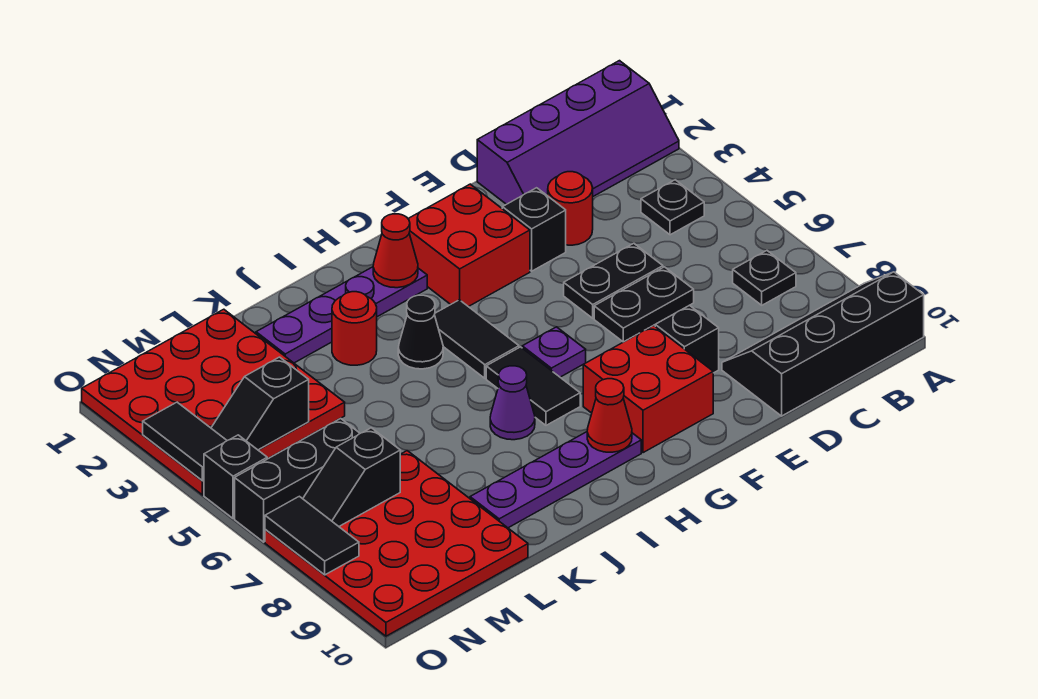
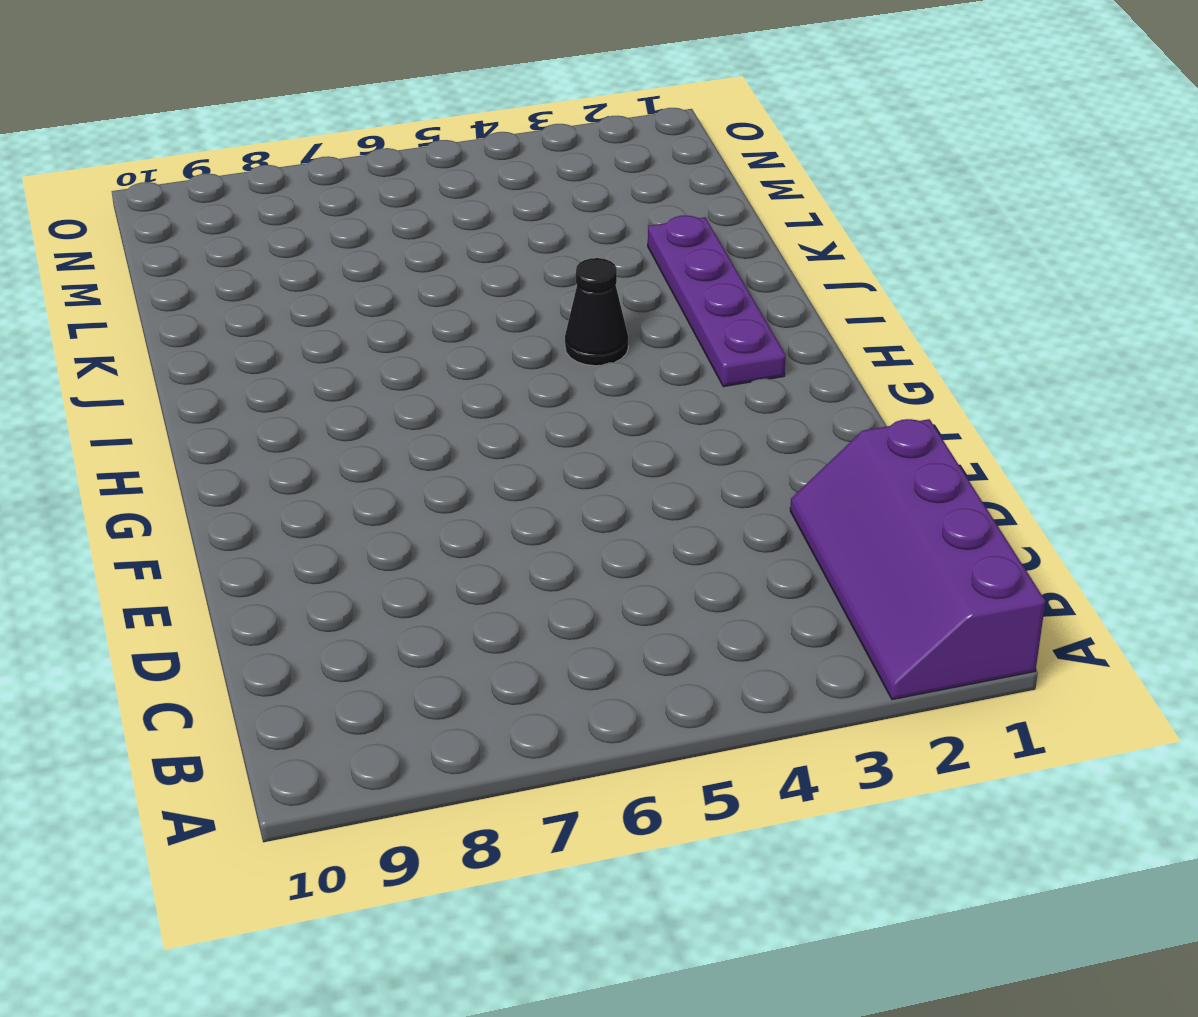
none -> black 2x4 slope [722,272,924,416]
none -> black 1x1 plate [641,180,704,235]
none -> black 1x1 plate [733,250,796,305]

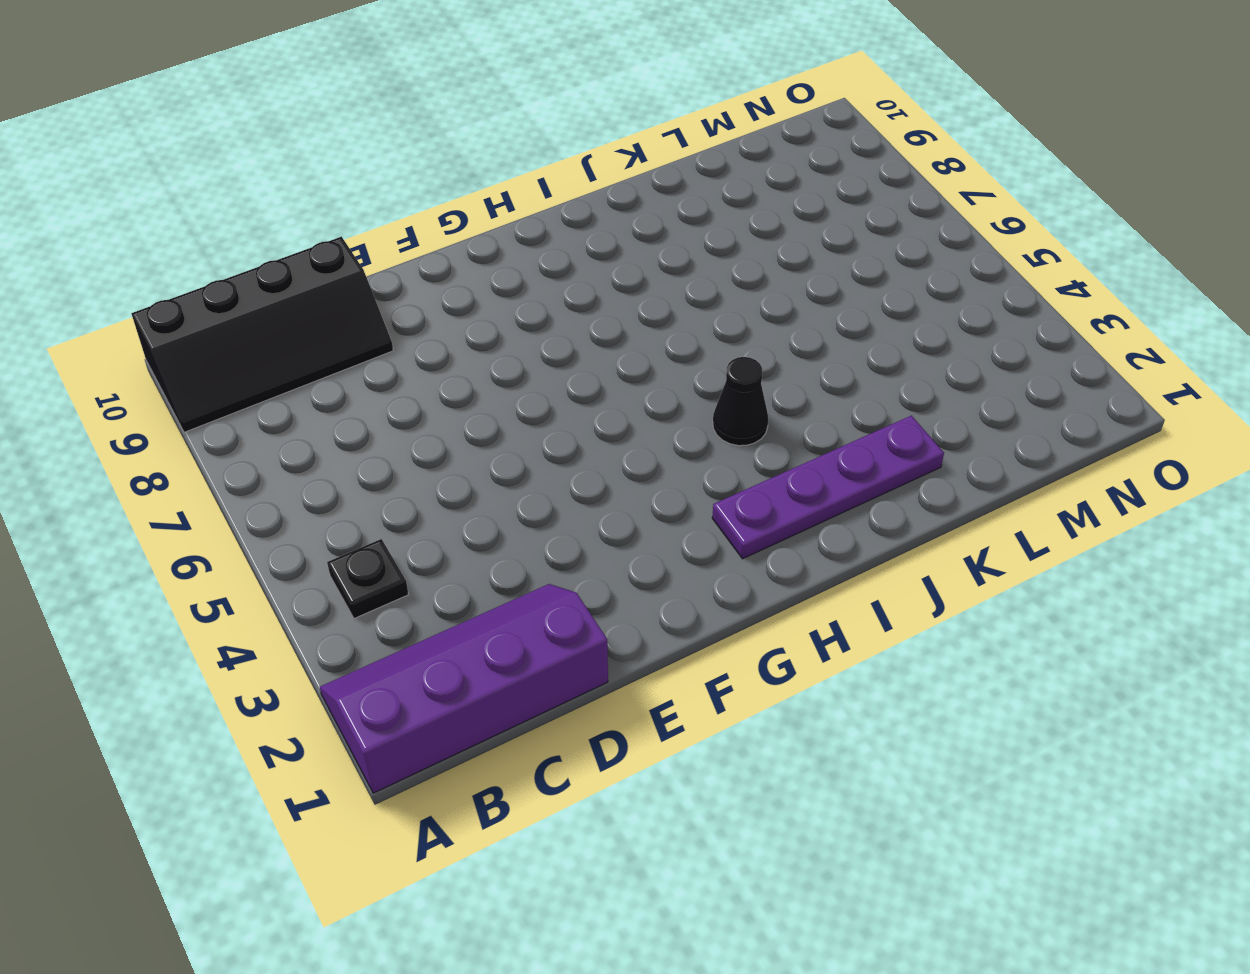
none -> black 1x1 plate [733,250,796,305]
none -> red 1x1 round brick [548,172,593,245]
none -> black 1x2 plate [564,243,663,318]

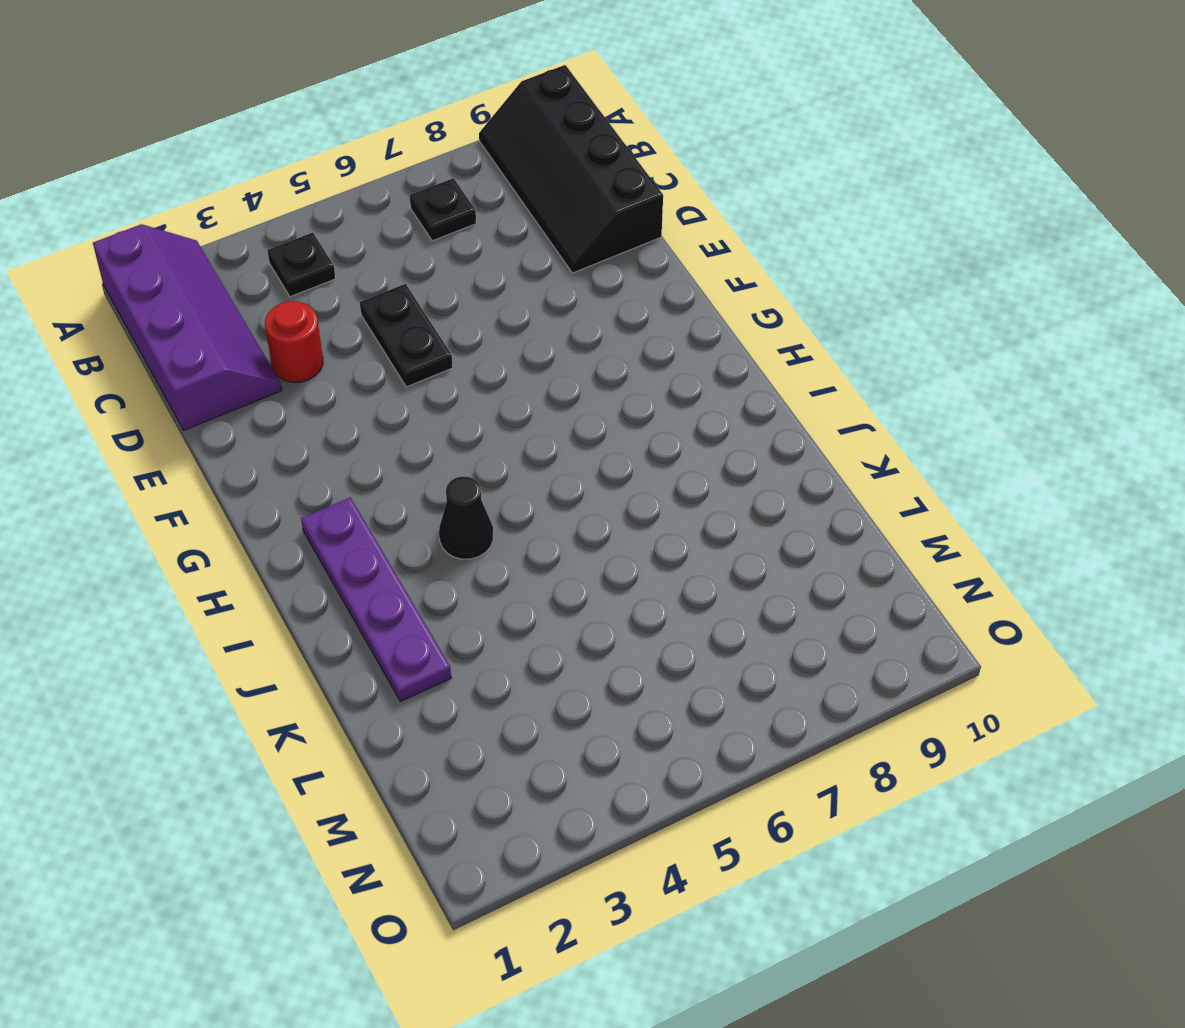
none -> black 1x2 plate [594,267,694,342]
none -> black 1x1 brick [502,188,566,271]
none -> black 1x1 brick [655,305,719,373]

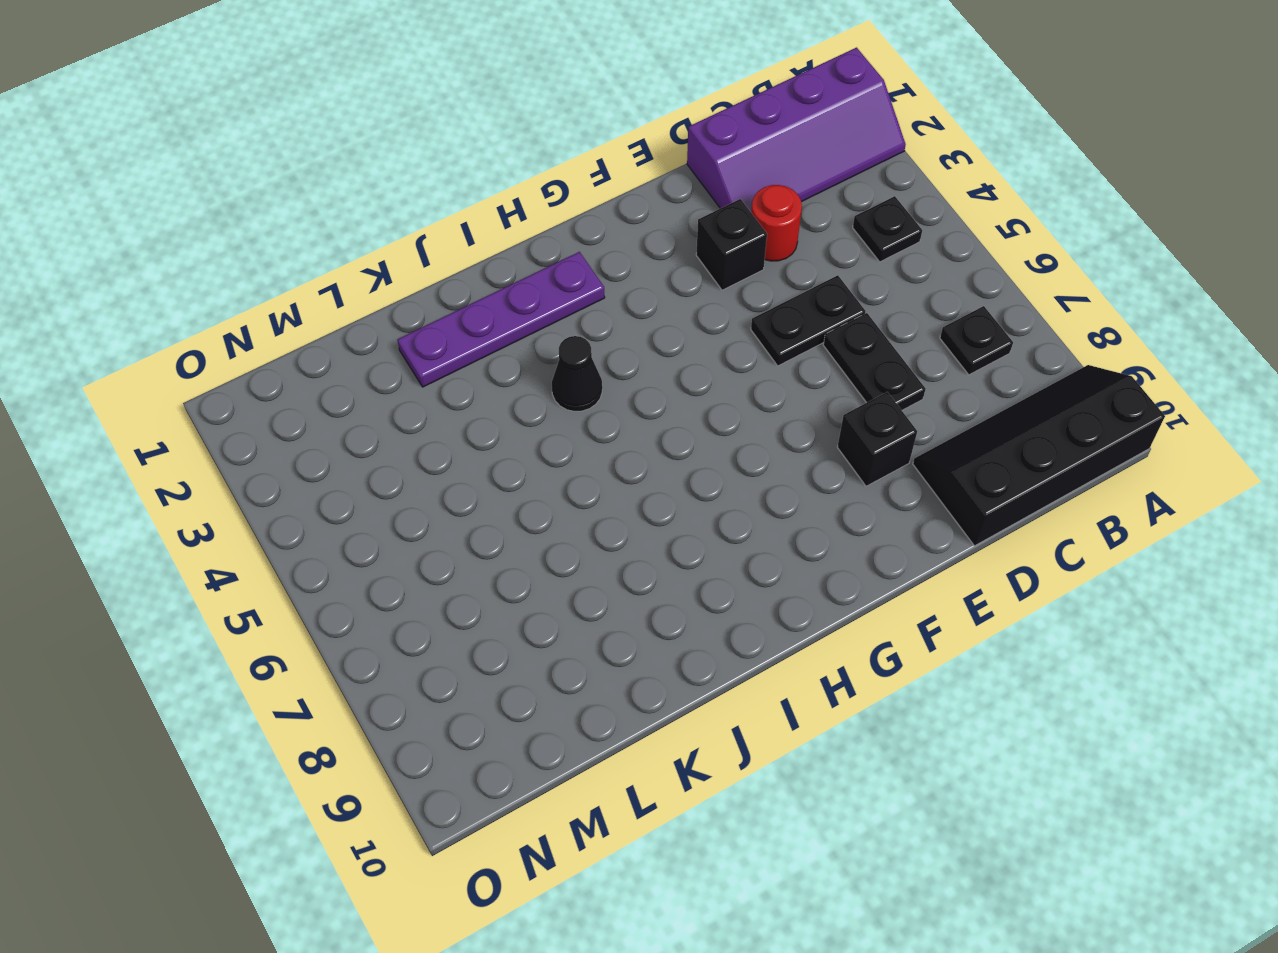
black 1x2 plate [823,313,926,410] -> black 1x2 plate turned to [594,267,694,342]
none -> red 2x2 brick [408,184,530,307]
none -> red 2x2 brick [583,325,713,453]
none -> purple 1x1 plate [522,327,586,377]

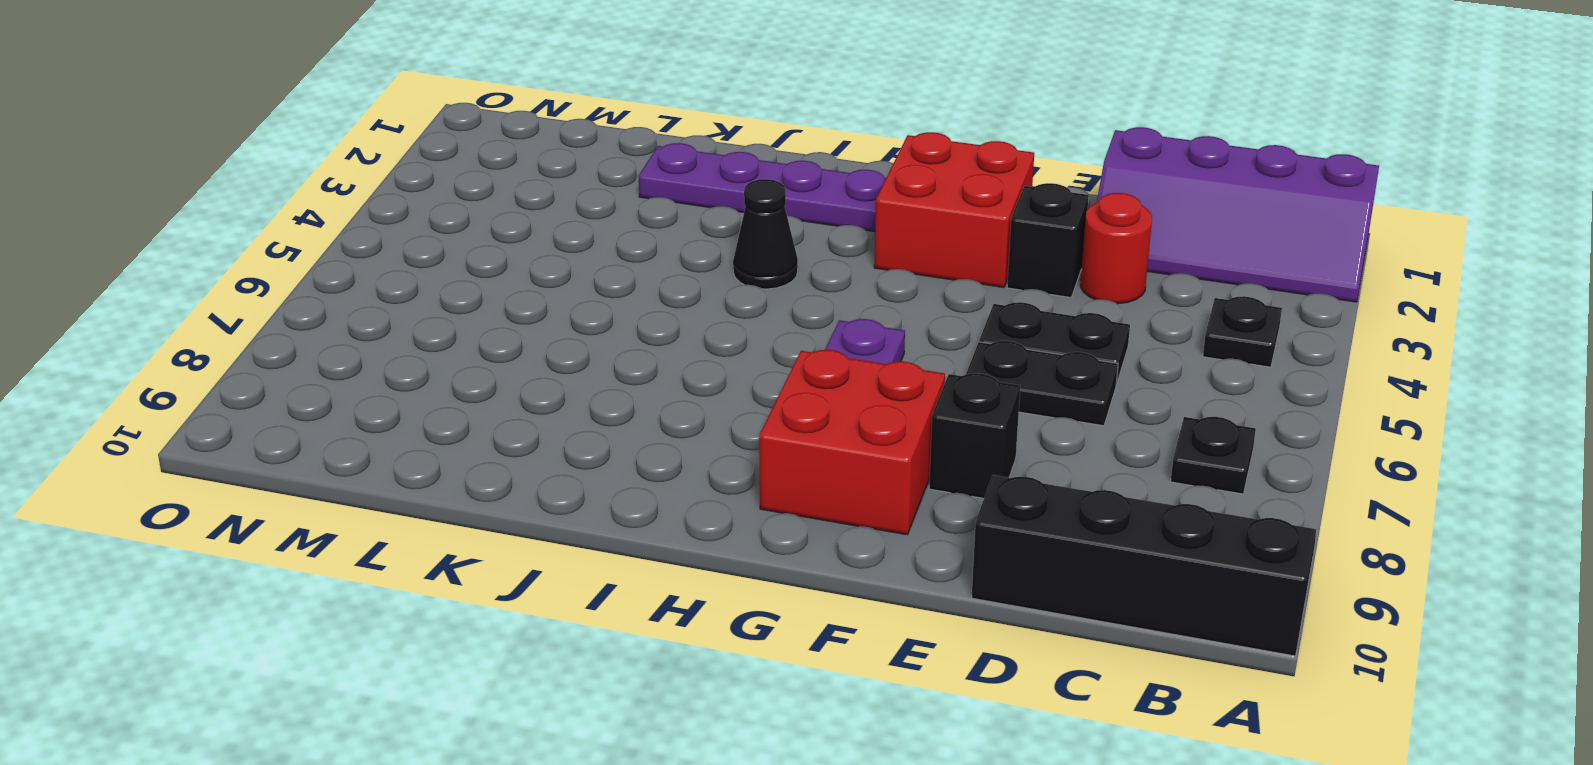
none -> black 1x2 tile [434,300,519,378]
none -> black 1x2 tile [486,347,580,425]
none -> purple 1x4 plate [470,432,641,528]

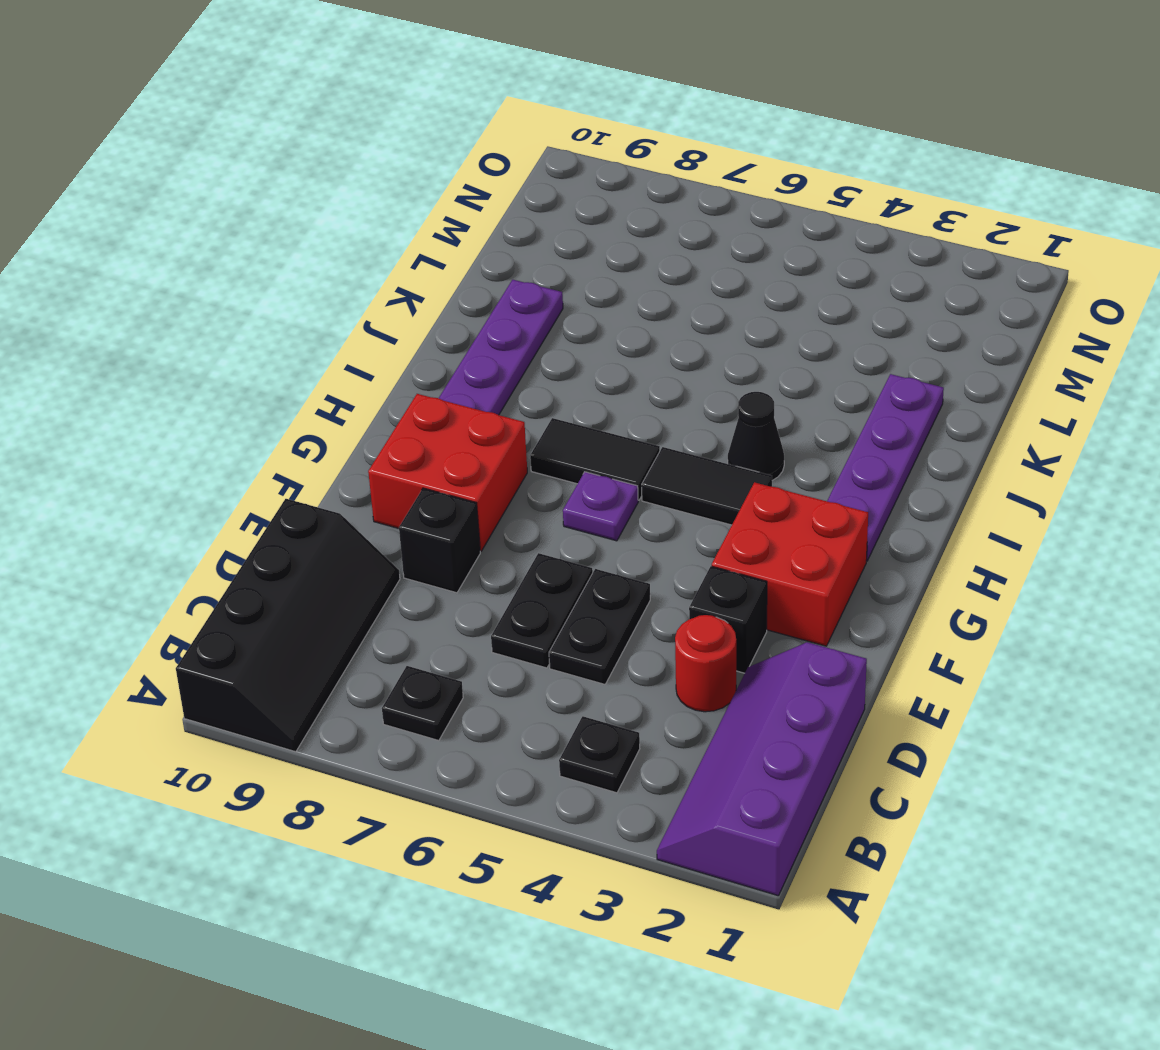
none -> purple 1x1 cone [490,366,535,440]
none -> red 1x1 round brick [332,292,377,365]
none -> red 4x4 plate [82,309,345,495]

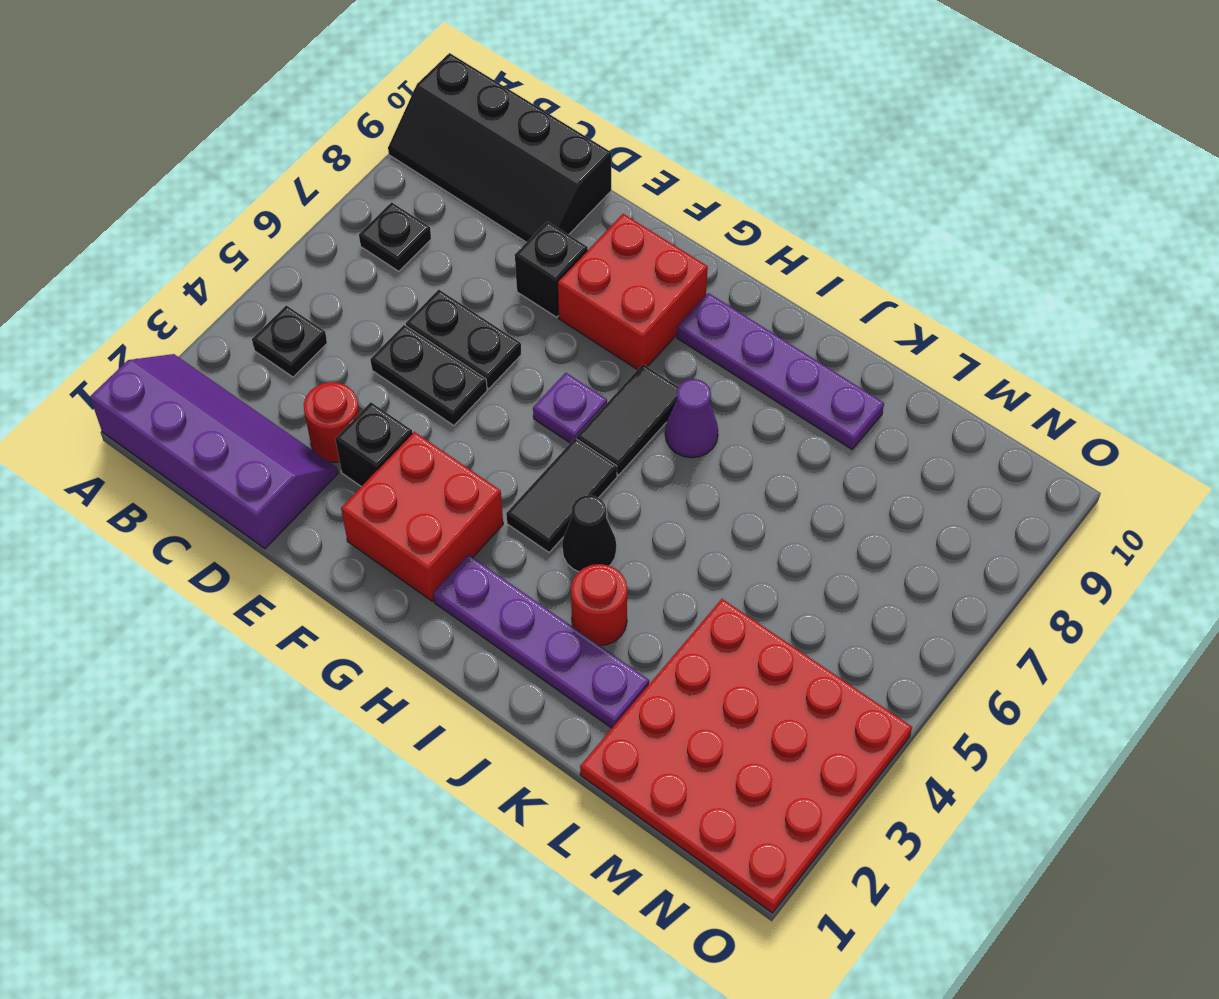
none -> red 4x4 plate [265,451,528,636]
none -> black 1x3 brick [235,418,360,542]
none -> black 1x1 brick [204,435,267,518]

